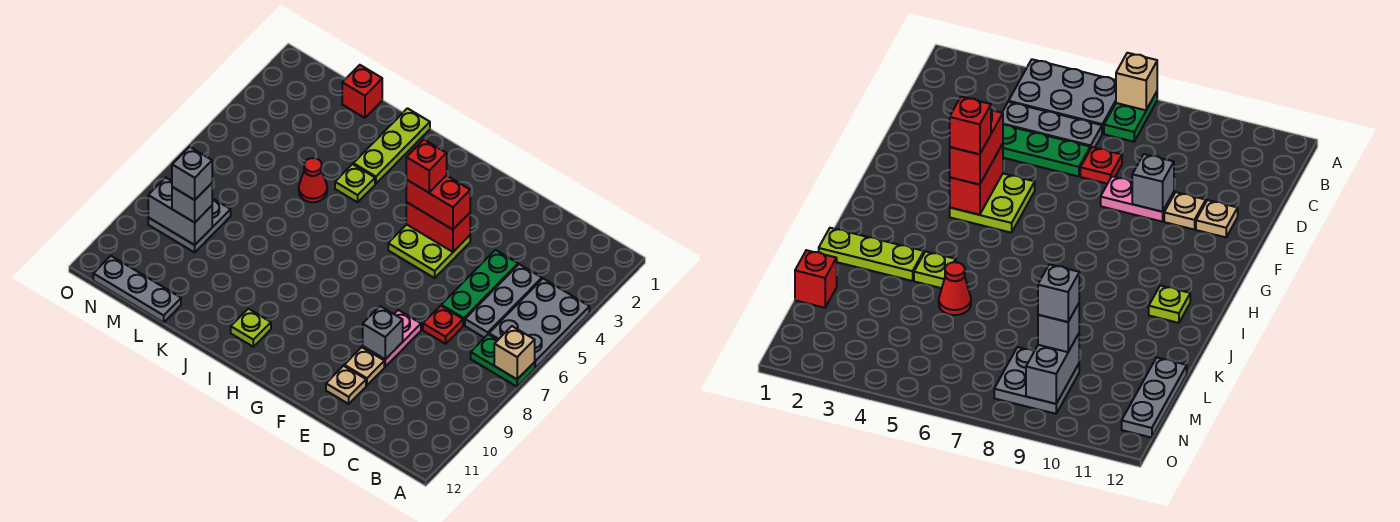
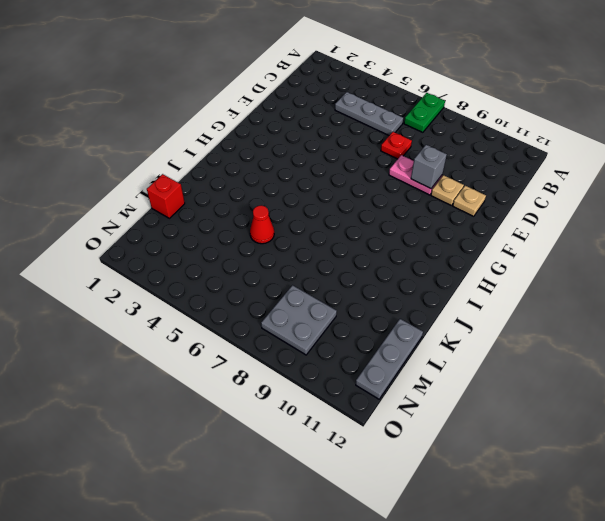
none -> grey 2x3 plate [489,279,589,368]
none -> green 1x3 plate [441,250,518,325]
none -> lime 2x2 plate [388,225,470,278]

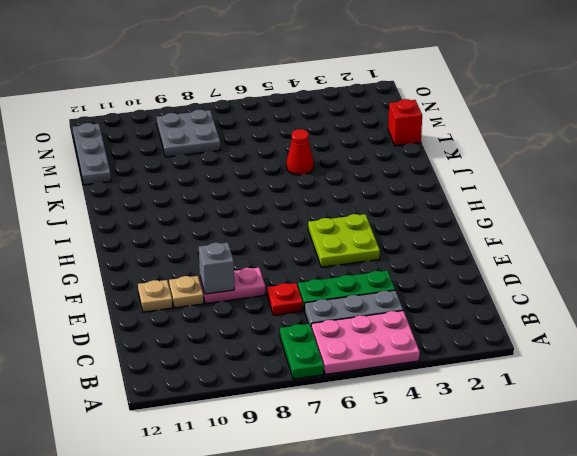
pink 2x3 plate [311,311,420,374] -> grey 2x3 plate [489,279,589,368]
none -> lime 1x1 plate [231,309,271,347]
none -> lime 1x3 plate [353,108,430,184]
none -> lime 1x1 plate [335,164,375,202]

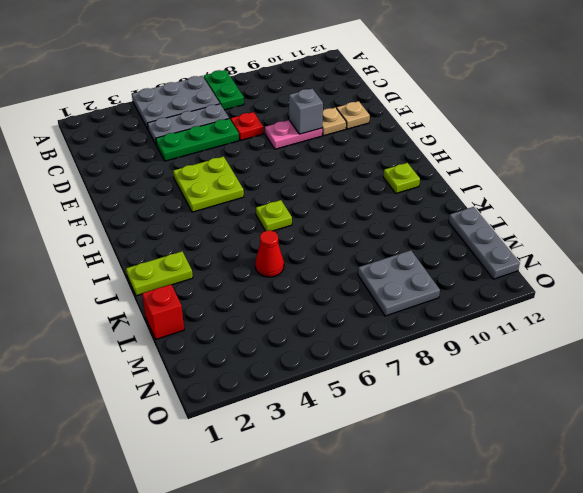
lime 1x1 plate [256,200,292,231] -> lime 1x1 plate moved to [335,164,375,202]
lime 1x2 plate [126,251,193,296] -> lime 1x3 plate [353,108,430,184]
none -> tan 1x1 brick [494,326,535,379]
none -> red 1x2 brick [406,202,470,252]
none -> grey 1x2 brick [148,178,212,245]

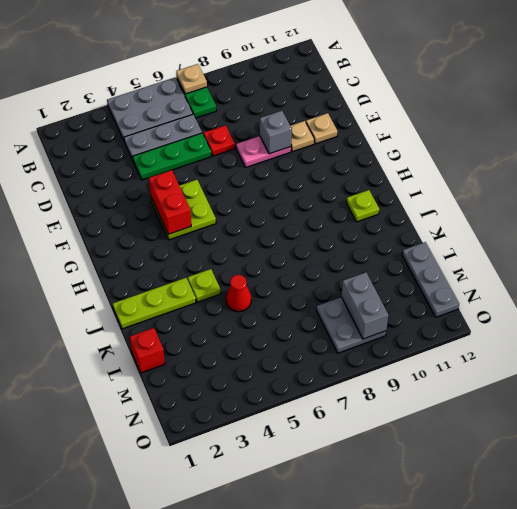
tan 1x1 plate [176,64,207,94] -> tan 1x1 brick [494,326,535,379]
none -> red 1x2 brick [406,175,470,230]
none -> grey 1x1 brick [172,183,212,223]
none -> red 1x1 brick [406,140,447,193]

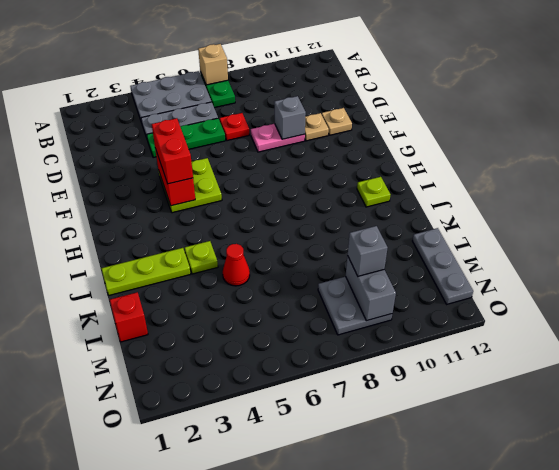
none -> red 1x1 brick [406,140,447,193]
none -> grey 1x1 brick [172,147,212,200]

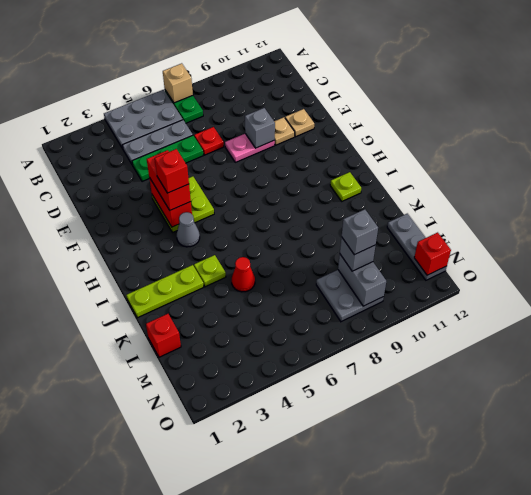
grey 1x1 cone [177,212,200,247] -> none
red 1x1 brick [414,232,451,275] -> none

